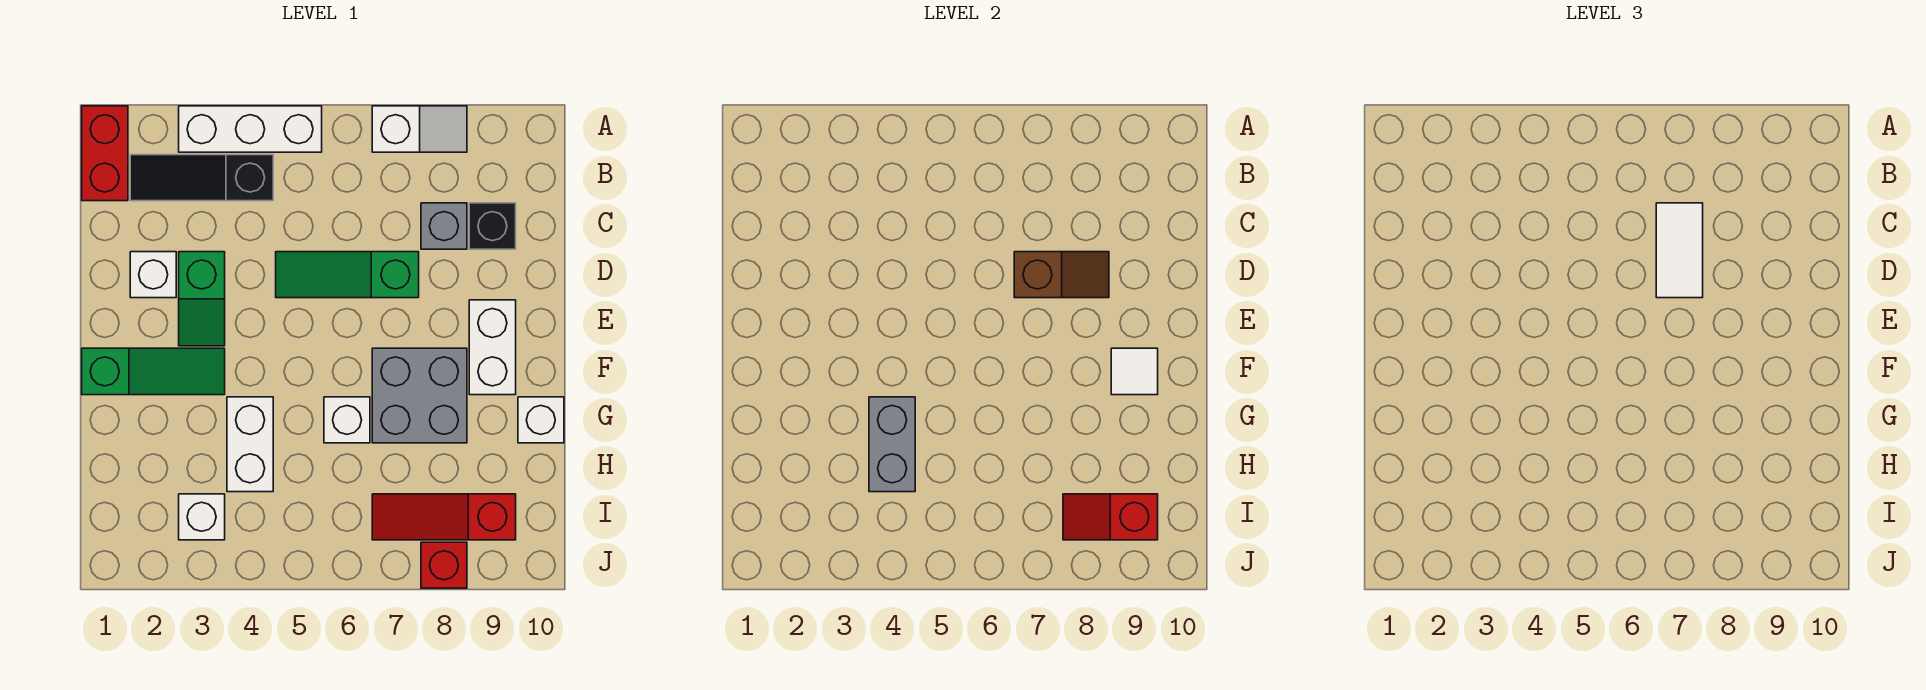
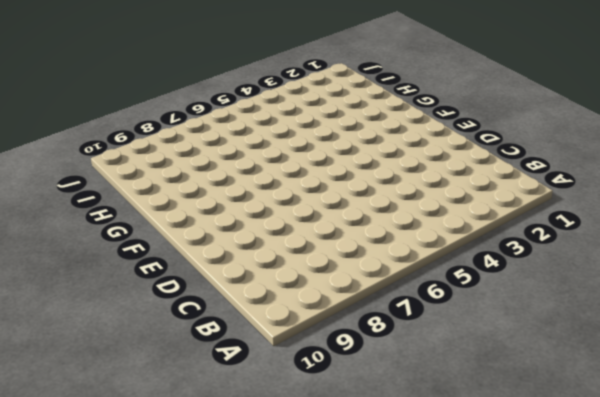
none -> red 1x2 brick [82,106,128,201]
none -> white 1x3 brick [179,106,322,152]
none -> white 1x2 slope [372,106,467,152]

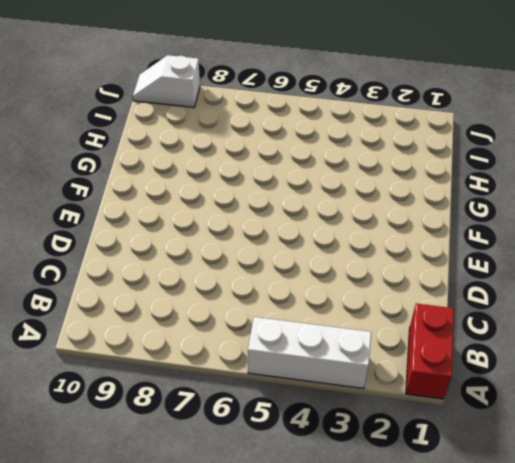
white 1x2 slope [133,55,200,108] -> white 1x2 slope moved to [372,106,467,152]
none -> black 1x3 slope [130,155,273,201]
none -> grey 1x1 brick [421,203,467,249]
none -> black 1x1 brick [469,203,516,249]

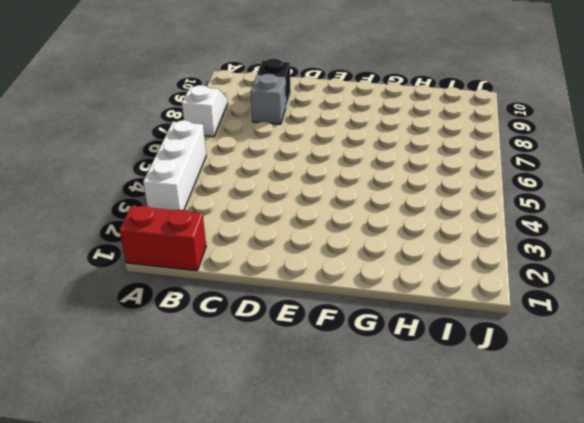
none -> black 1x3 slope [130,155,273,201]
none -> white 1x1 brick [130,252,176,298]
none -> green 1x2 slope [179,252,225,346]

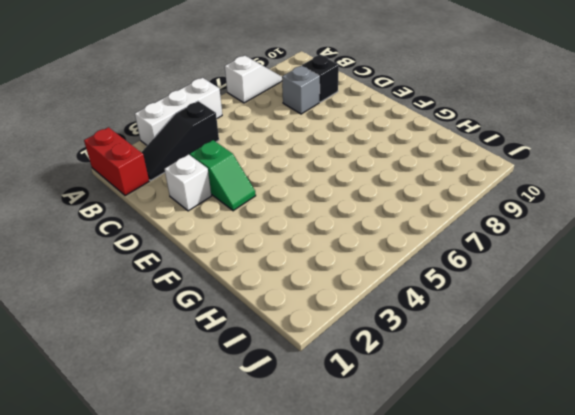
none -> green 1x3 slope [276,252,419,298]
none -> white 1x2 brick [469,300,516,395]
none -> green 1x3 slope [82,348,225,395]

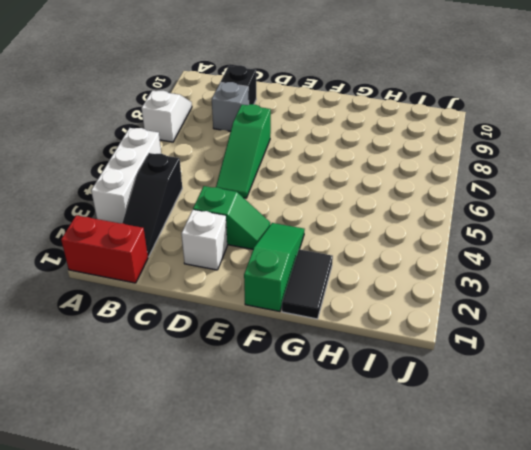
black 1x2 tile [282,249,333,319] -> none
none -> white 1x2 brick [469,300,516,395]
none -> grey 2x2 brick [372,348,467,443]
none -> white 1x2 brick [227,397,273,492]

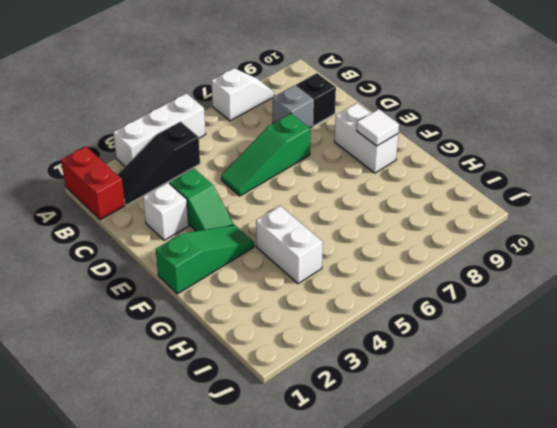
none -> grey 2x2 brick [372,348,467,443]
none -> white 1x1 brick [324,397,370,443]
none -> white 1x1 brick [518,397,564,443]

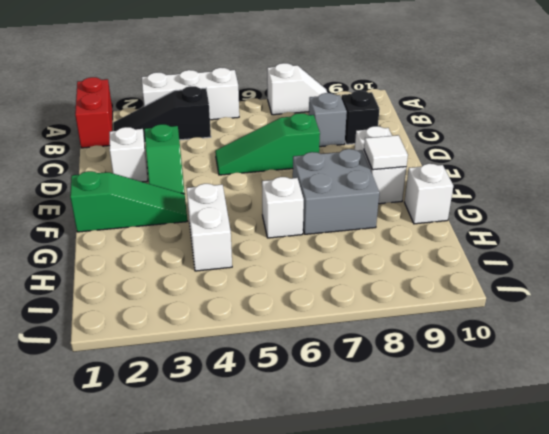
none -> white 1x1 brick [179,494,225,540]
none -> red 1x3 slope [372,494,516,540]
none -> red 1x1 brick [421,542,467,588]

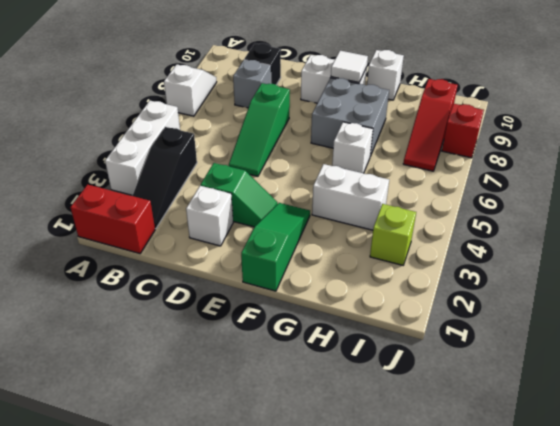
lime 1x1 brick [370,204,416,265] -> white 1x1 brick [179,494,225,540]
none -> brown 1x2 slope [1014,252,1109,298]
none -> grey 1x2 brick [869,397,915,492]
none -> red 1x2 slope [1063,494,1158,540]

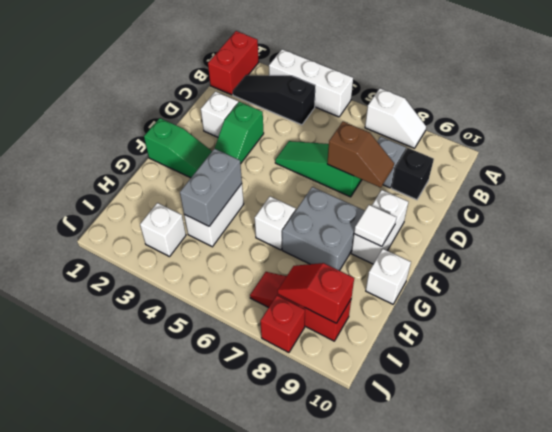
none -> white 1x2 tile [1656,203,1703,298]

